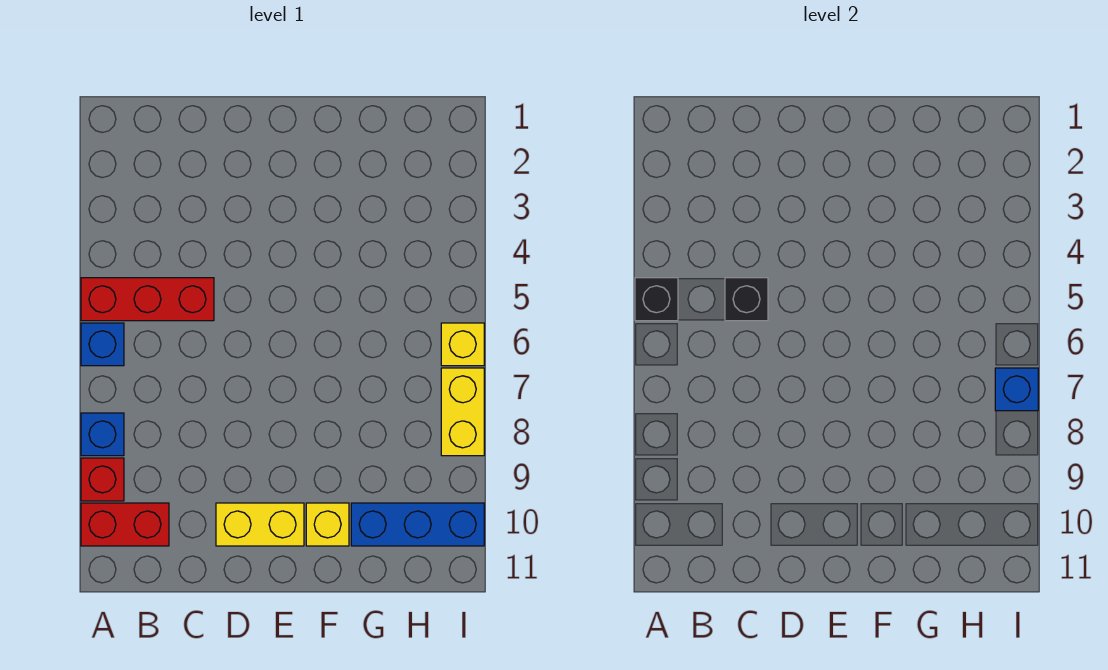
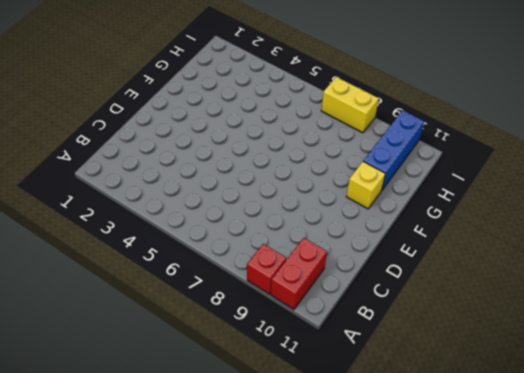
none -> red 1x3 brick [81,278,214,321]
none -> blue 1x1 brick [81,323,124,366]
none -> blue 1x1 brick [81,413,124,456]

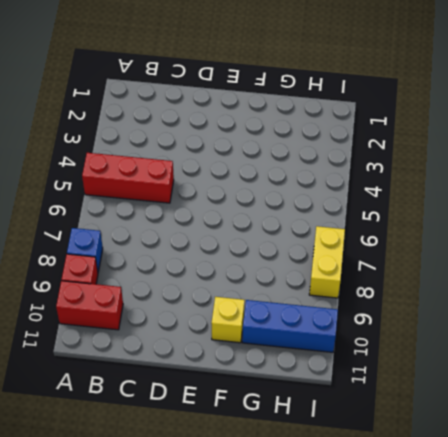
none -> blue 1x1 brick [81,323,124,366]
none -> yellow 1x2 brick [216,503,304,546]
none -> yellow 1x1 brick [441,323,484,366]

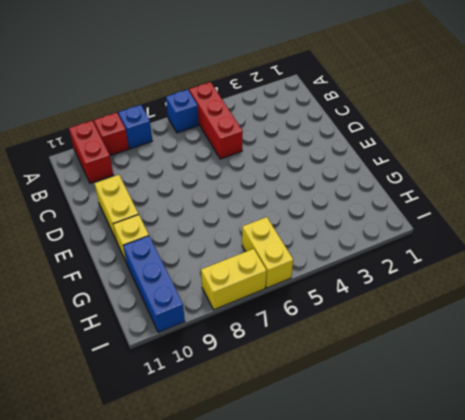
yellow 1x2 brick [242,217,293,288] -> yellow 1x1 brick [441,323,484,366]
none -> black 1x1 brick [635,278,678,321]
none -> black 1x1 brick [725,278,768,321]
none -> blue 1x1 brick [995,368,1038,411]

